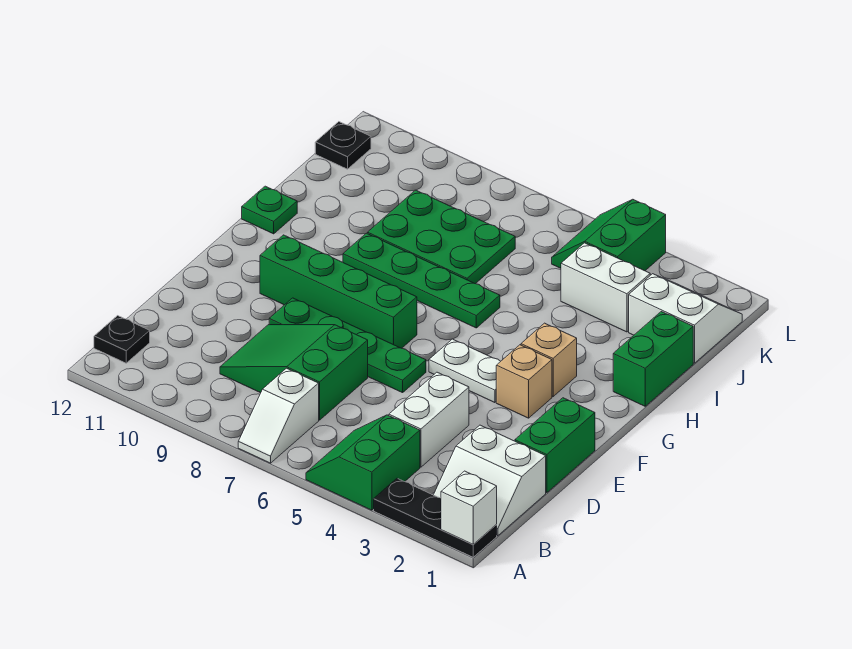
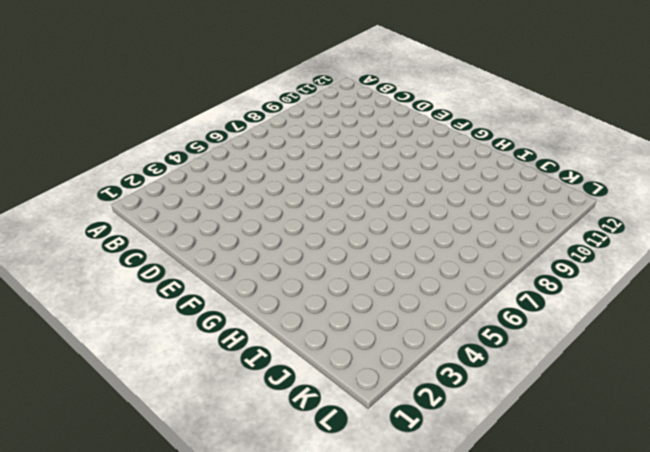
none -> black 1x3 plate [374,478,497,557]
none -> green 2x2 slope [306,415,420,510]
none -> white 1x2 slope [238,368,319,463]

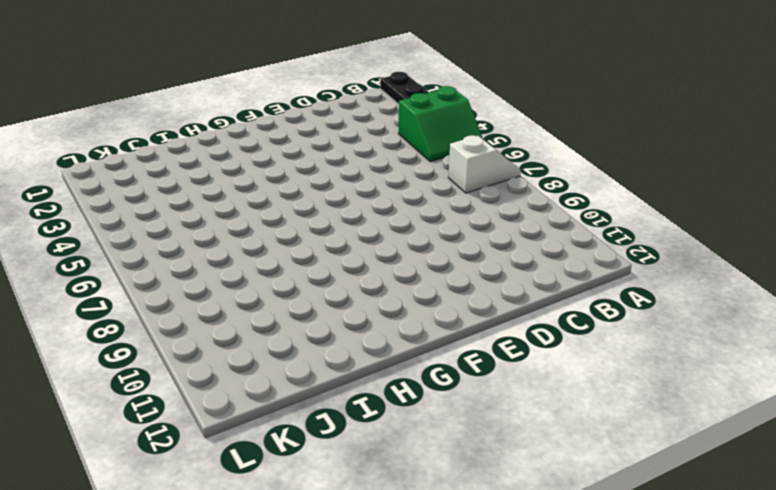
none -> white 2x2 slope [434,425,546,536]
none -> black 1x1 plate [94,316,150,363]
none -> white 1x2 brick [389,372,469,467]

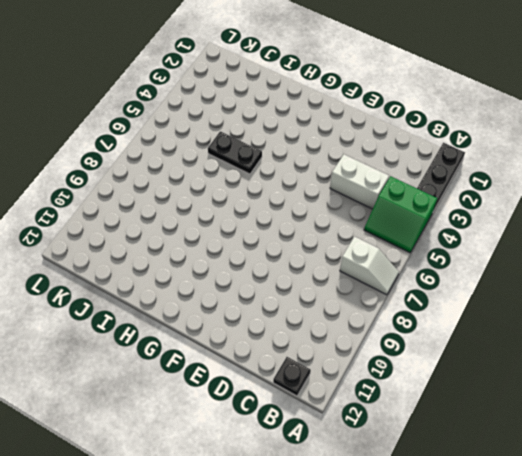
black 1x2 plate [208,131,262,174] -> none
none -> white 2x2 slope [434,425,546,536]
none -> green 2x3 slope [220,325,368,420]
none -> green 1x2 brick [515,398,595,493]

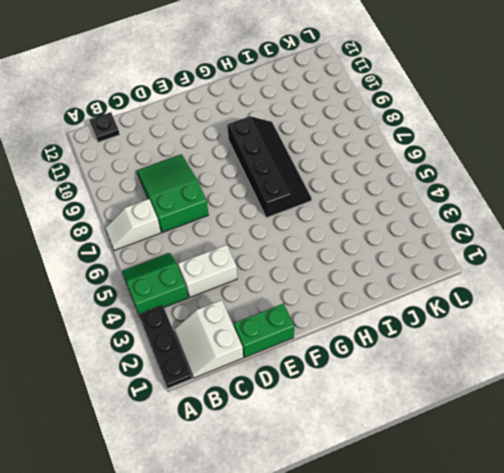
black 2x4 slope [227,116,312,218] -> green 1x4 plate [343,233,500,328]
none -> green 1x4 plate [269,298,426,393]
none -> tan 1x1 brick [496,345,552,418]
none -> white 1x2 plate [429,339,501,403]

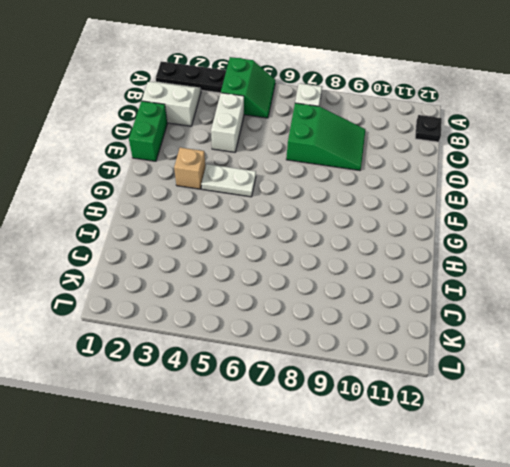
none -> green 1x4 plate [269,298,426,393]
none -> green 1x4 brick [260,235,417,348]
none -> tan 1x1 brick [521,323,577,396]

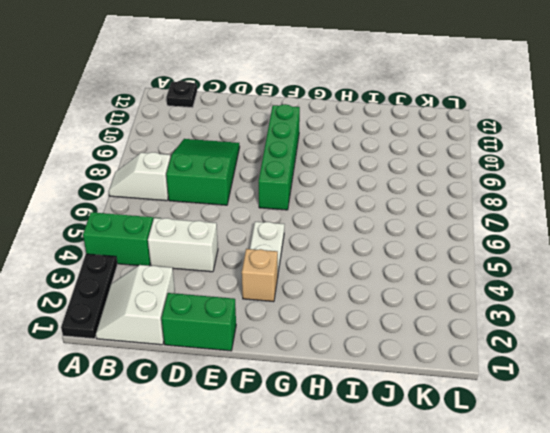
none -> green 1x4 plate [269,298,426,393]
none -> tan 1x1 brick [521,323,577,396]
none -> green 1x2 brick [613,312,693,406]

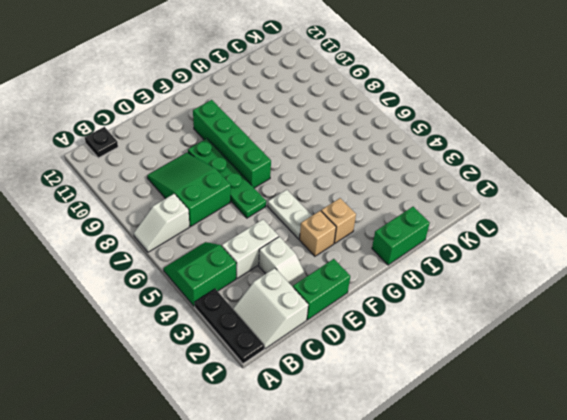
white 1x2 slope [259,237,307,287] -> none
none -> green 1x4 plate [343,233,500,328]
none -> green 1x1 plate [242,186,297,234]
none -> green 2x3 plate [368,190,515,284]

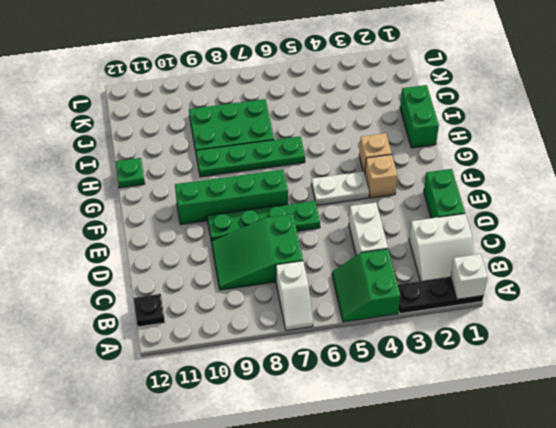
none -> white 2x2 slope [629,274,742,363]
none -> white 1x2 brick [561,243,650,332]
none -> green 2x2 slope [552,199,666,271]

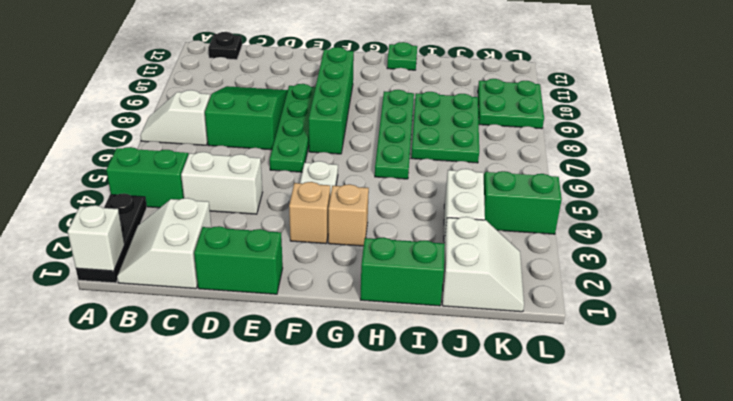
green 2x2 plate [478,79,544,129] -> none
none -> black 1x1 plate [315,122,371,169]

